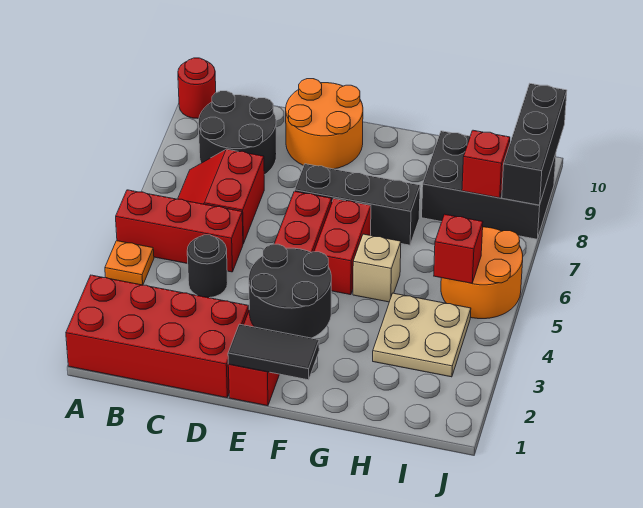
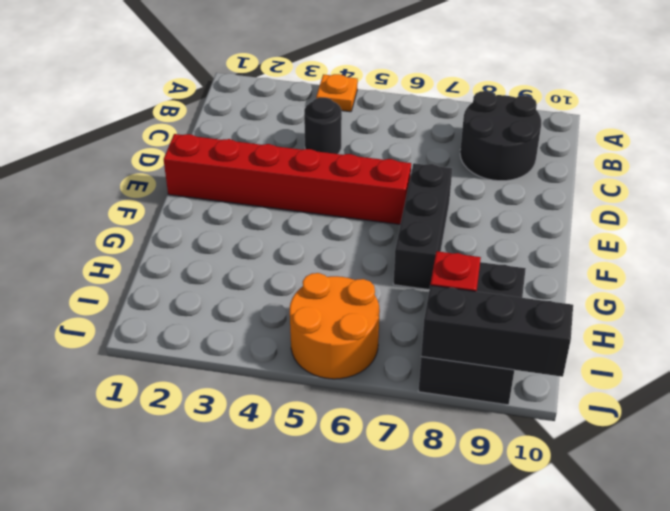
none -> red 2x4 brick [66,275,249,398]
none -> red 1x3 brick [116,190,243,272]
none -> red 1x1 round brick [178,58,216,119]

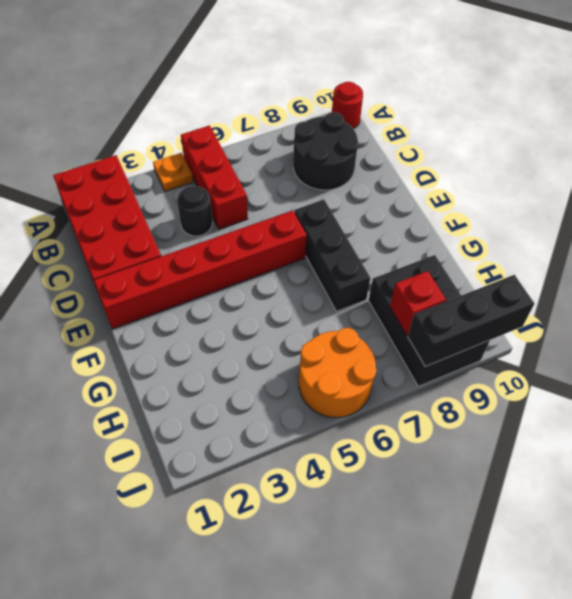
none -> red 2x2 slope [178,149,264,244]
none -> orange 2x2 round brick [286,79,363,169]
none -> red 1x2 brick [314,199,371,295]

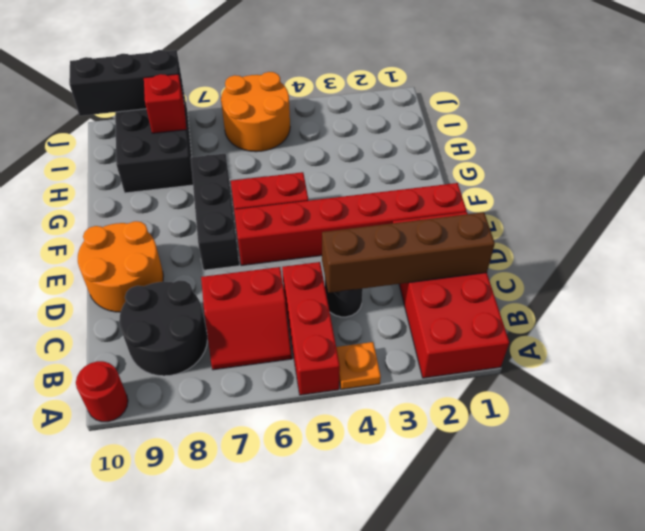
brown 1x4 brick [322,212,495,293] -> none
none -> tan 1x1 brick [353,234,401,302]
none -> tan 2x2 plate [373,293,471,377]
none -> black 1x2 tile [228,324,319,380]

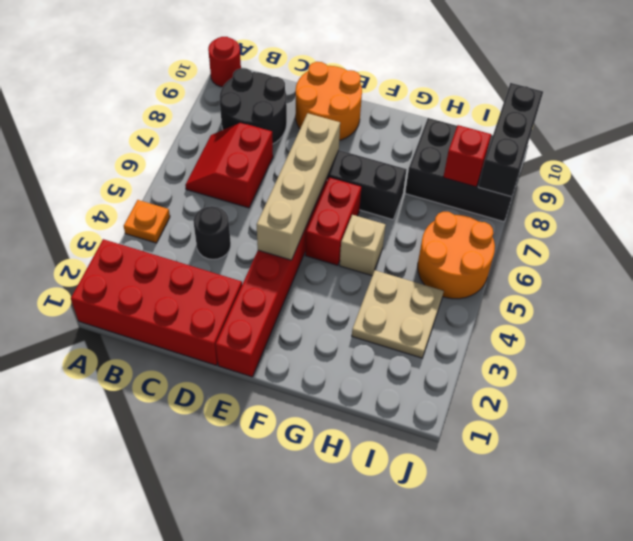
tan 1x4 brick [257,113,340,260] -> none
none -> red 1x3 brick [116,190,243,272]
none -> black 1x2 tile [228,324,319,380]
none -> black 2x2 round brick [249,244,331,338]

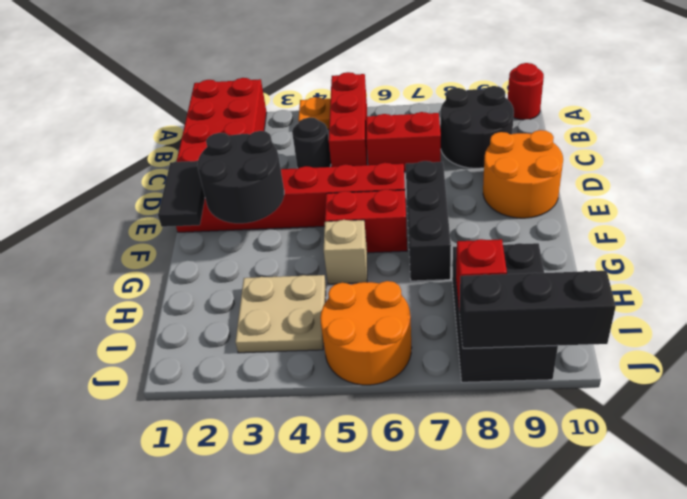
none -> red 1x1 brick [434,214,483,283]

